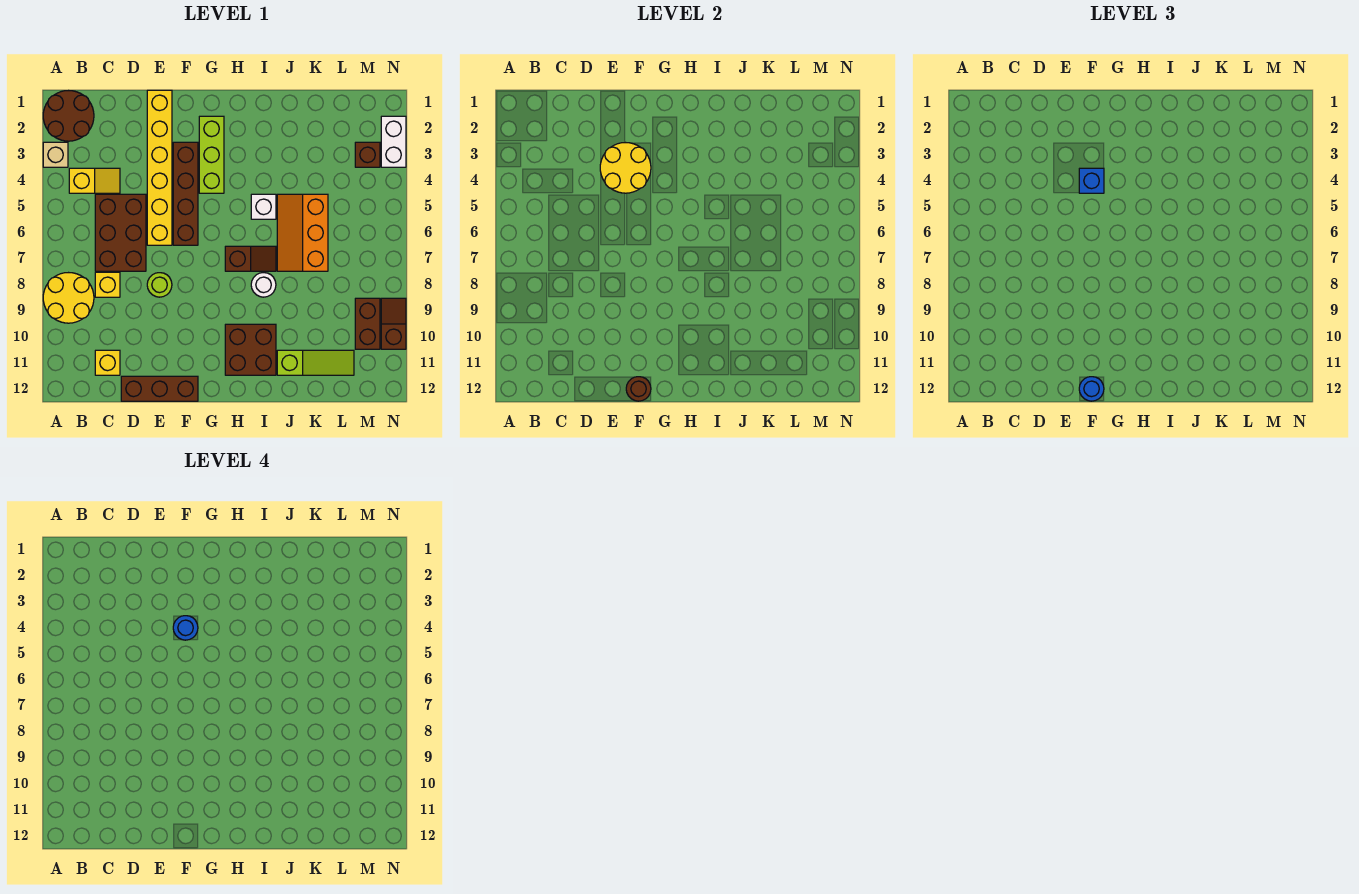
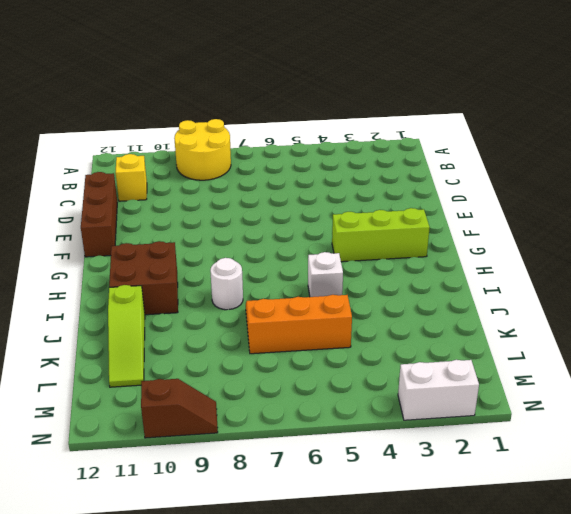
none -> brown 2x2 round brick [43,91,94,141]
none -> tan 1x1 brick [43,142,68,167]
none -> yellow 1x2 slope [69,168,120,193]

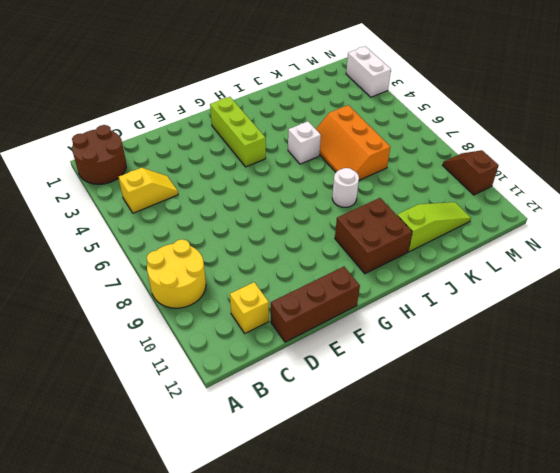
none -> tan 1x1 brick [43,142,68,167]
none -> brown 2x3 brick [95,194,146,271]
none -> yellow 1x1 brick [95,272,120,297]

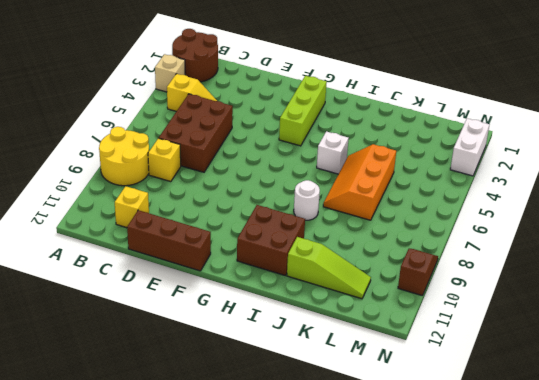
none -> yellow 1x6 brick [147,90,172,245]
none -> lime 1x1 round brick [147,273,172,297]
none -> brown 1x4 brick [173,142,198,245]

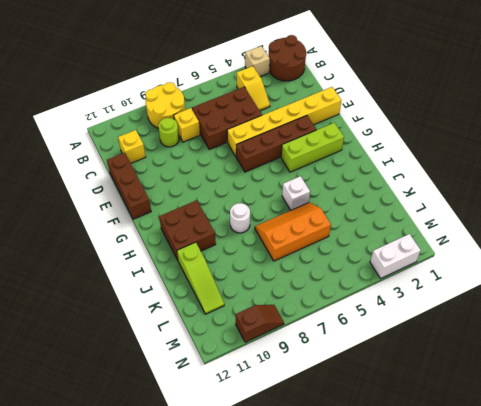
lime 1x1 round brick [158,118,179,147] -> lime 1x1 round brick moved to [147,273,172,297]
none -> brown 1x2 slope [225,246,276,271]
none -> brown 1x1 brick [355,142,380,167]
none -> brown 1x2 brick [355,298,380,349]

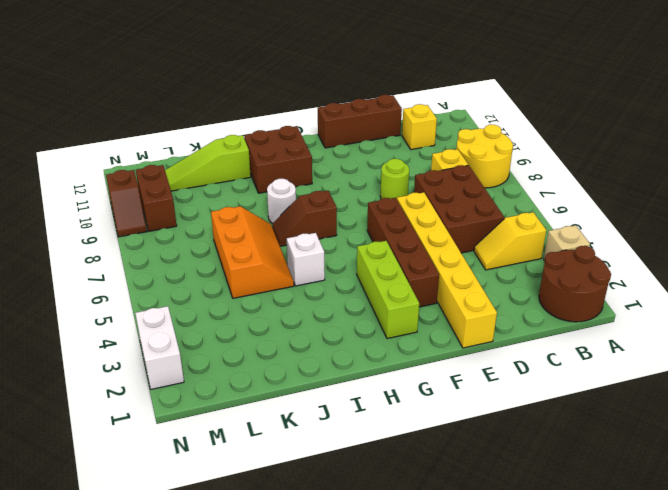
none -> brown 1x1 brick [355,142,380,167]
none -> yellow 2x2 round brick [600,143,651,193]
none -> brown 1x1 round brick [626,377,651,401]

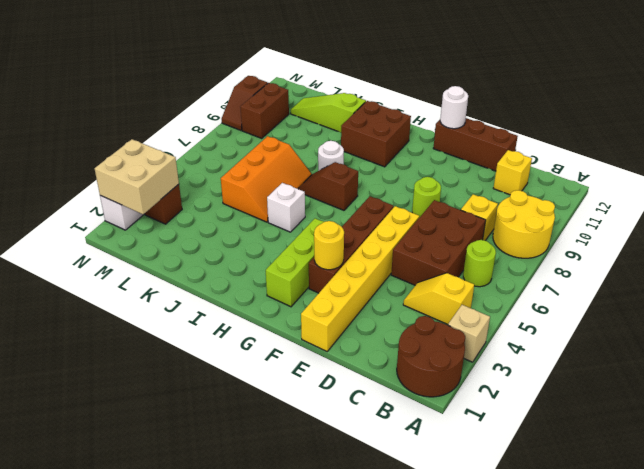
lime 1x1 round brick [463,240,496,287] -> none
yellow 1x1 round brick [314,221,344,270] -> yellow 2x2 round brick [600,143,651,193]
white 1x1 round brick [440,86,468,129] -> brown 1x1 round brick [626,377,651,401]
tan 2x2 brick [95,139,179,214] -> none
none -> blue 1x1 brick [1079,168,1104,193]
none -> blue 1x1 round brick [1079,377,1104,401]
none -> blue 1x1 round brick [173,616,198,640]

